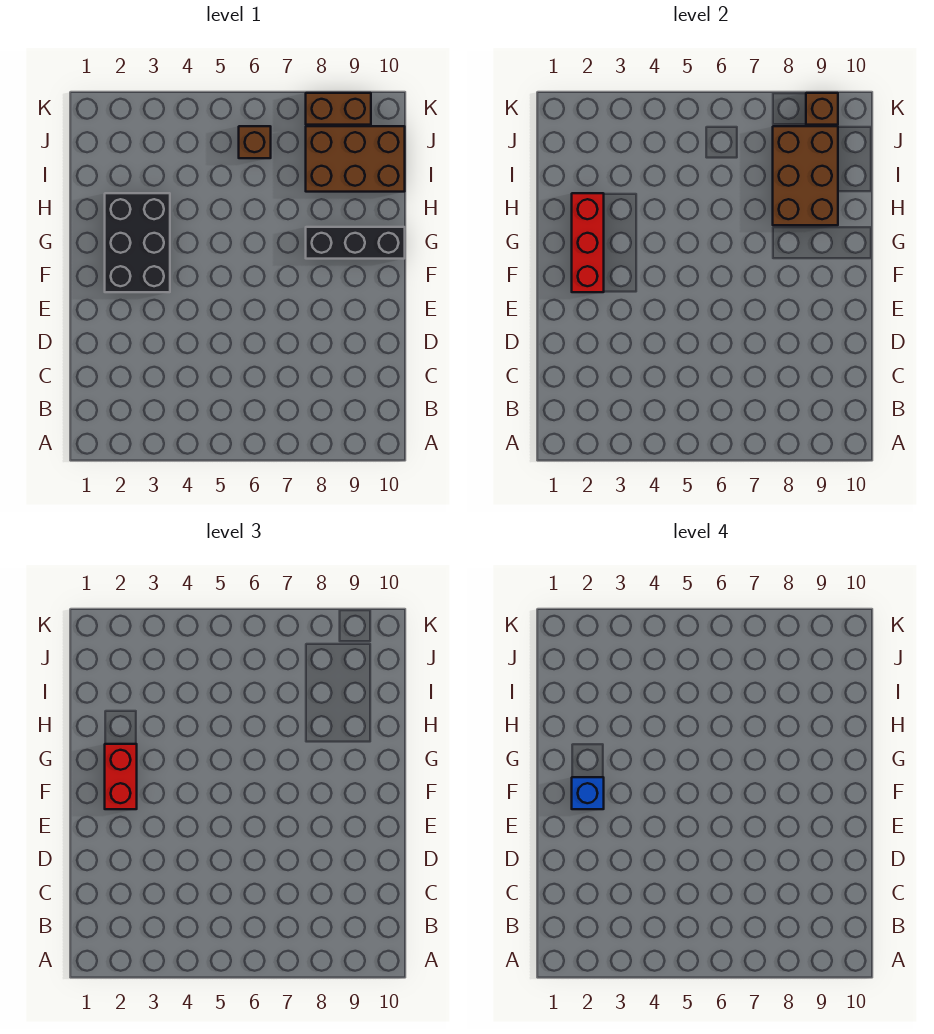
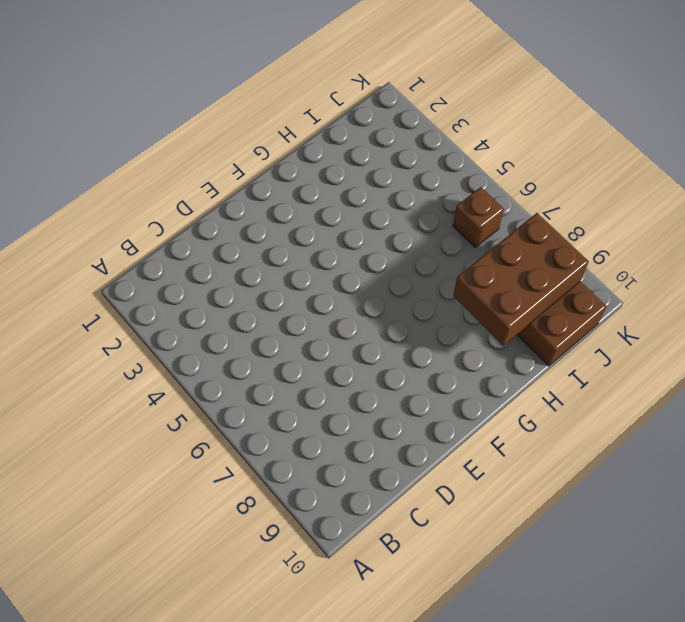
none -> black 2x3 brick [105,193,170,292]
none -> black 1x3 brick [306,227,405,259]

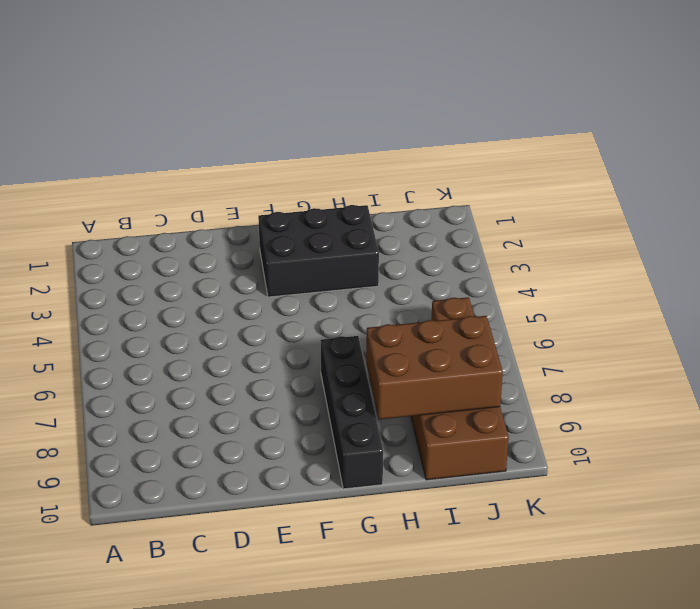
black 1x4 brick [321,336,383,489] -> black 1x3 brick [306,227,405,259]
none -> brown 1x2 brick [306,93,371,125]
none -> red 1x3 brick [572,193,604,292]

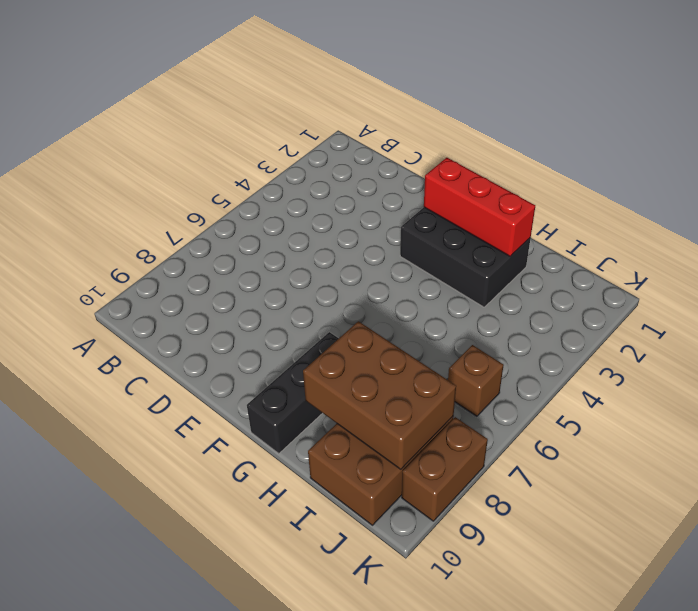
none -> brown 1x1 brick [806,93,838,125]
none -> red 1x2 brick [105,744,137,809]

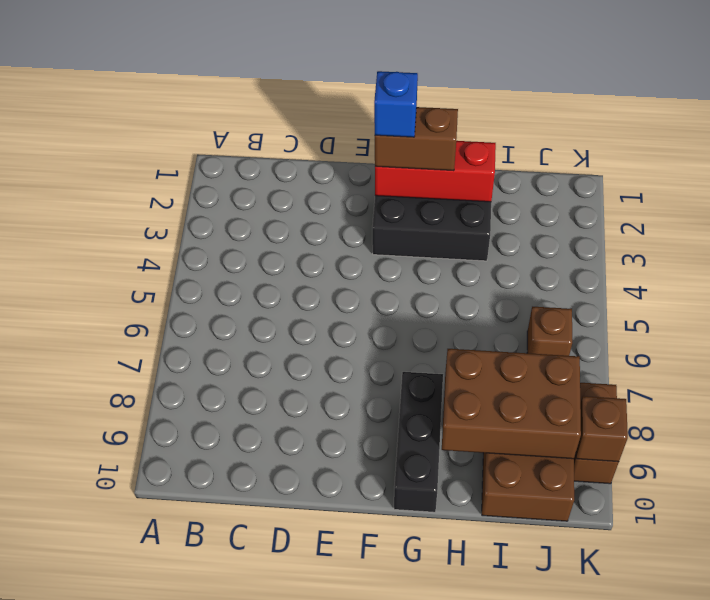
brown 1x2 brick [375,107,458,171] -> red 1x2 brick [105,744,137,809]

